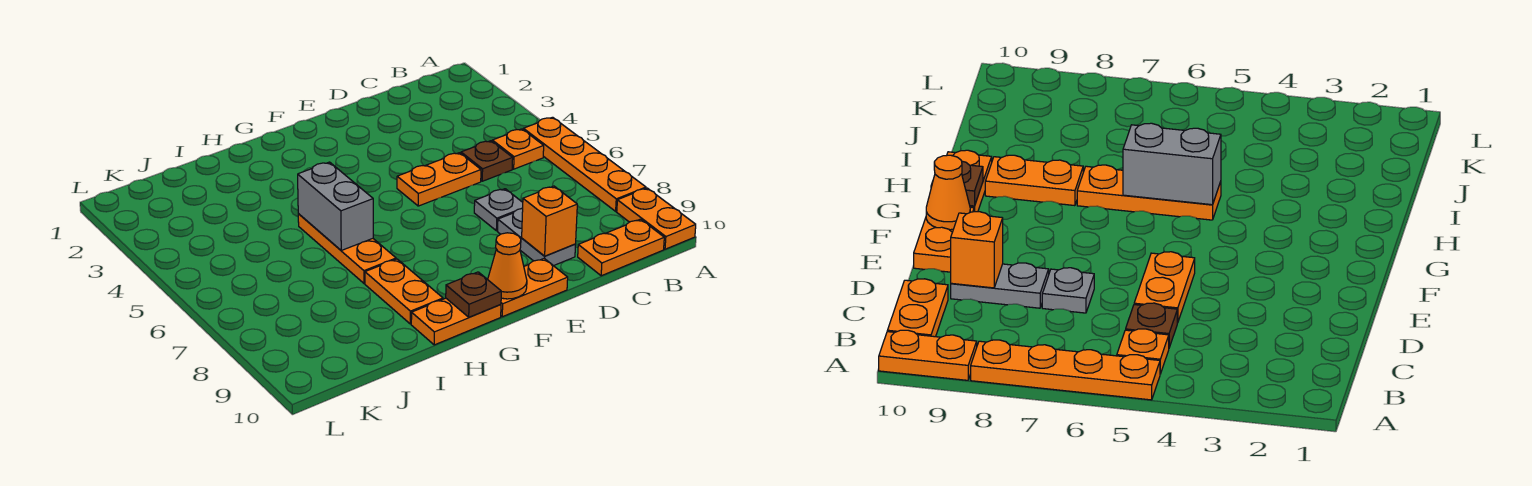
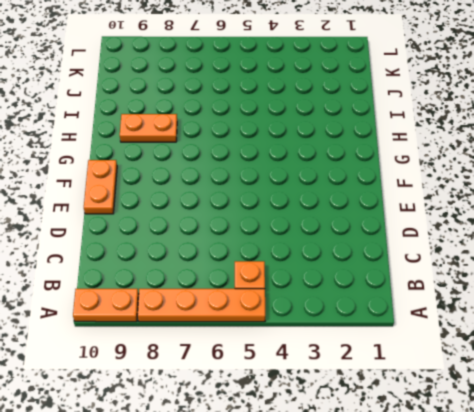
none -> orange 1x2 plate [578,219,664,276]
none -> brown 1x1 plate [461,141,513,181]
none -> orange 1x2 plate [397,153,481,206]

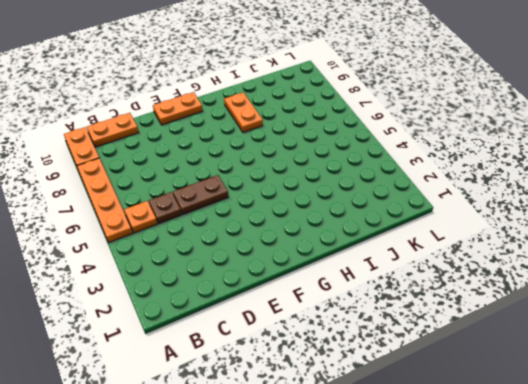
brown 1x2 plate [173,175,228,214] -> orange 1x2 plate [397,153,481,206]
none -> grey 1x1 plate [474,189,523,231]
none -> grey 1x2 plate [498,208,576,266]
none -> orange 1x2 plate [411,298,501,345]

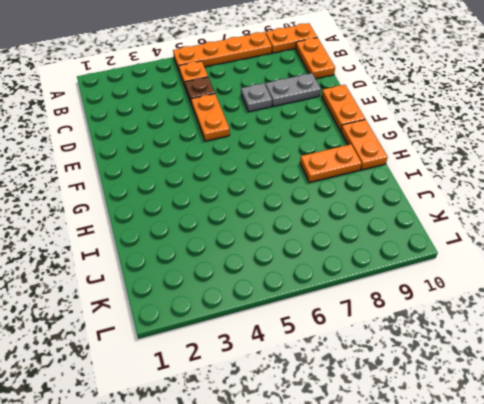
none -> orange 1x3 plate [298,214,396,283]
none -> orange 1x1 brick [522,186,577,256]
none -> orange 1x1 cone [488,233,527,299]

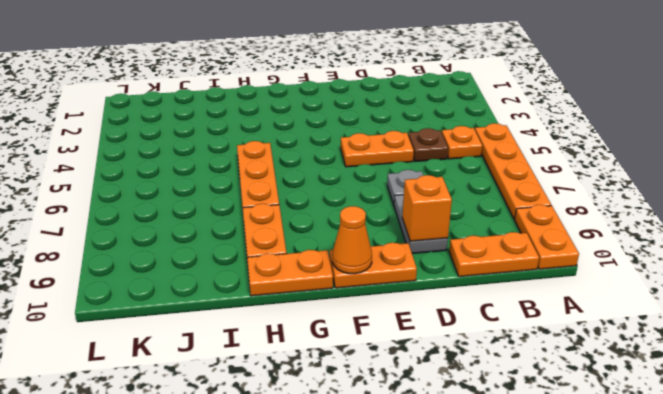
none -> brown 1x1 plate [446,272,501,317]
none -> grey 1x2 brick [298,162,373,250]

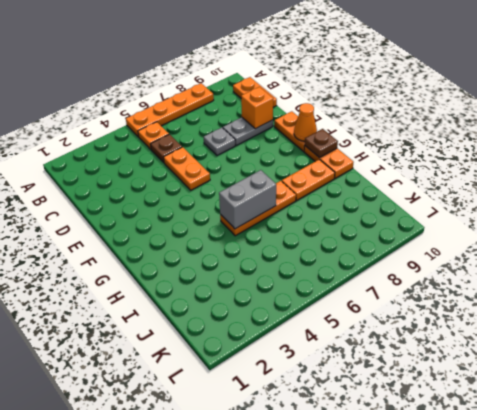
none -> orange 1x2 plate [617,188,696,249]

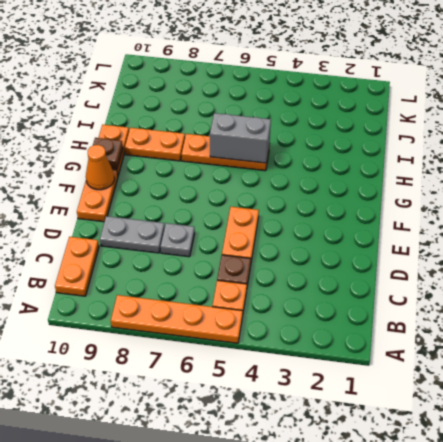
none -> orange 1x2 plate [617,188,696,249]
none -> orange 1x1 brick [522,186,577,256]

